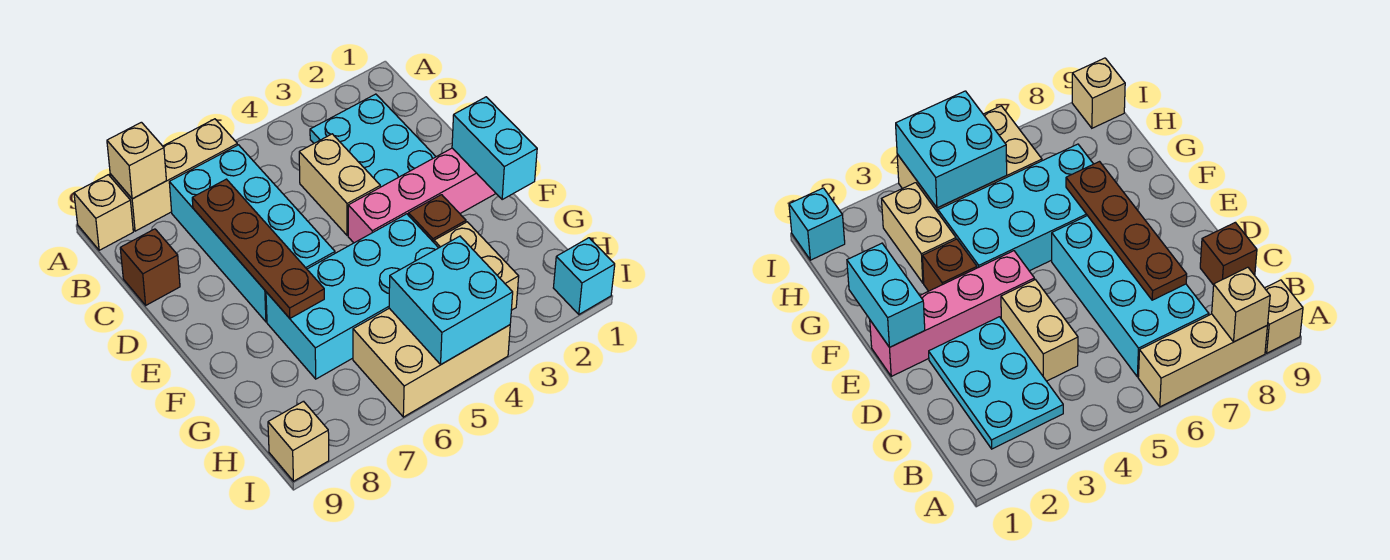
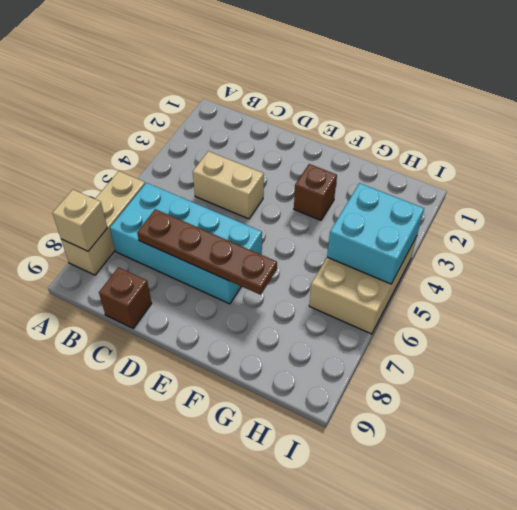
none -> tan 1x1 brick [74,175,133,250]
none -> cyan 2x3 plate [310,94,436,187]
none -> pink 1x4 brick [348,148,496,243]

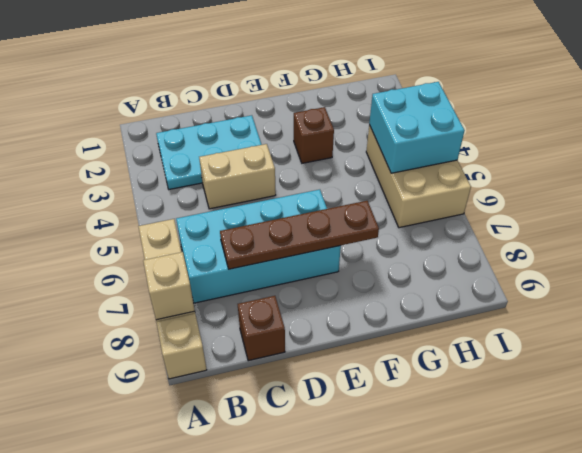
none -> pink 1x4 brick [348,148,496,243]
none -> cyan 2x4 brick [266,214,438,379]
none -> tan 1x2 brick [434,222,519,310]

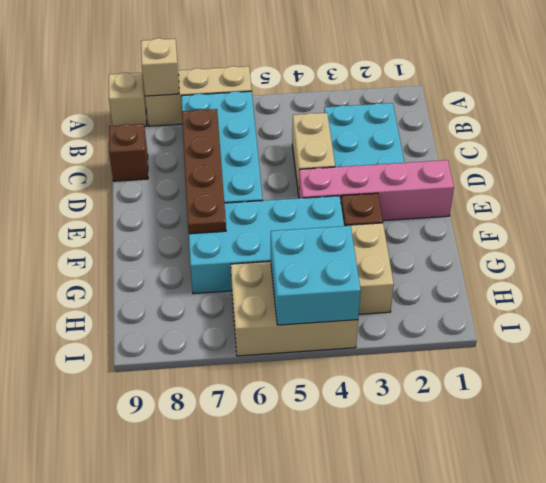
none -> cyan 1x1 brick [553,238,615,314]
none -> tan 1x1 brick [268,401,329,481]
none -> cyan 1x2 brick [452,97,537,199]

